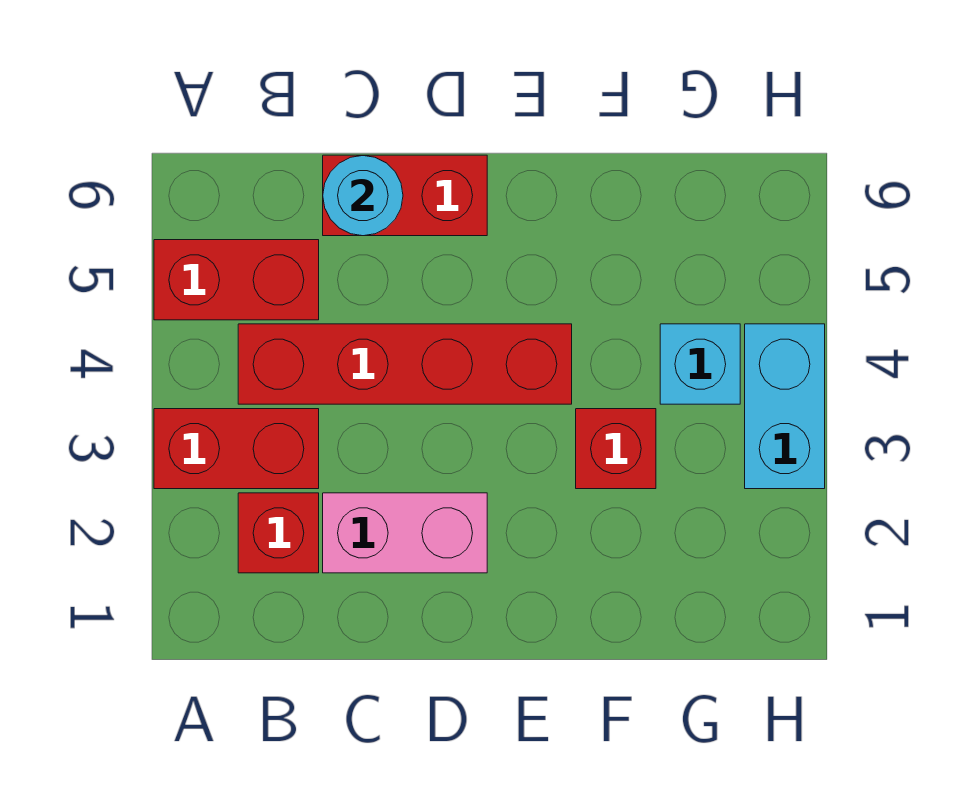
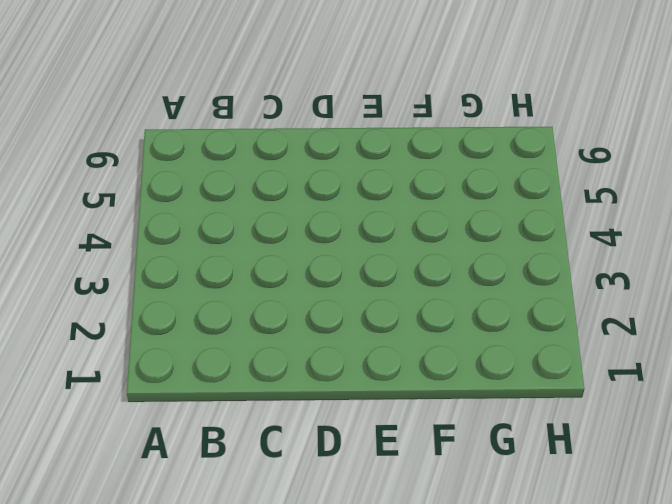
none -> red 1x2 brick [154,409,319,489]
none -> red 1x2 brick [154,240,319,320]

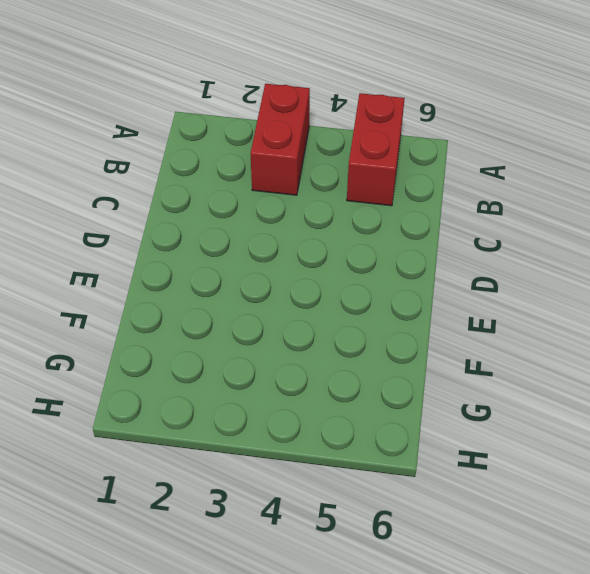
none -> red 1x1 brick [238,493,319,573]
none -> red 1x4 brick [238,324,572,404]

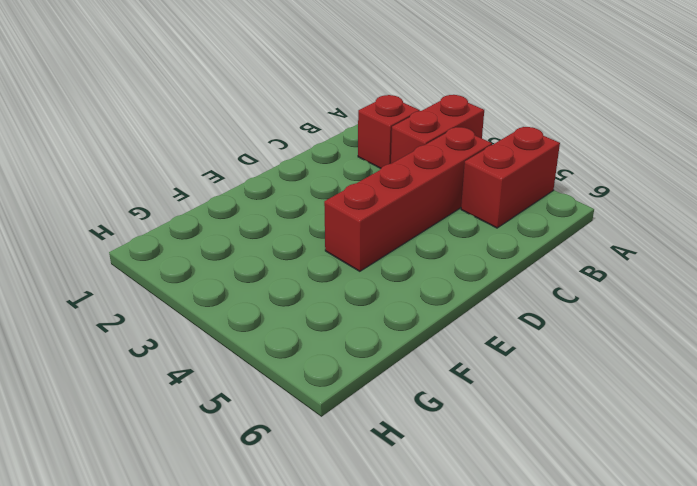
none -> pink 1x2 brick [323,493,487,573]
none -> red 1x2 brick [323,155,487,236]

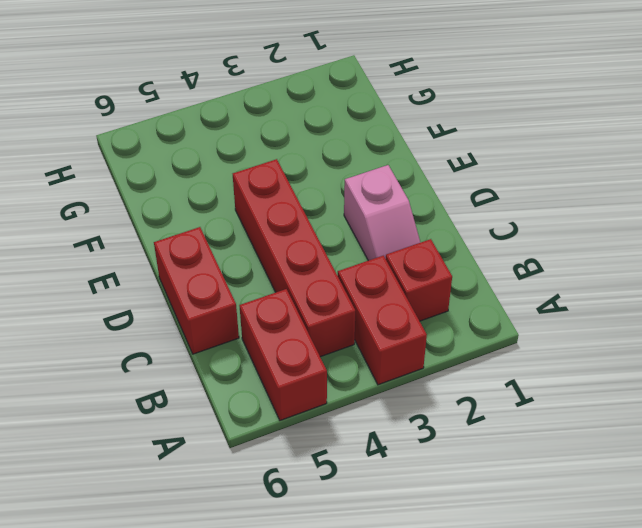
pink 1x2 slope [344,165,421,261] -> pink 1x2 brick [323,493,487,573]
none -> red 1x1 brick [576,409,656,489]
none -> cyan 1x1 brick [660,324,740,404]

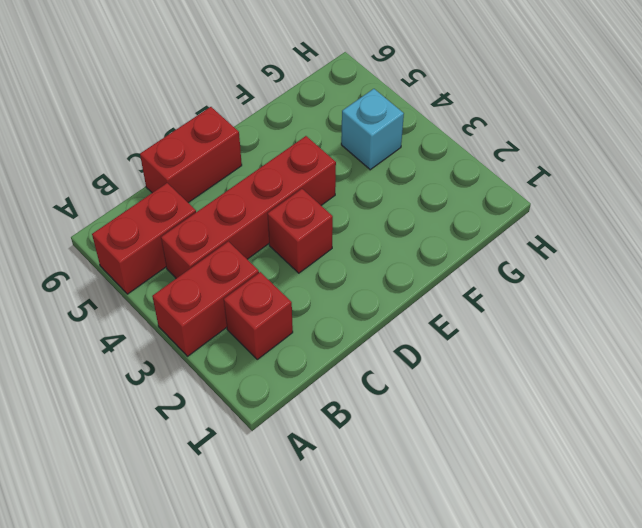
red 1x1 brick [268,189,333,273] -> red 1x1 brick moved to [576,409,656,489]
none -> pink 1x2 brick [323,493,487,573]
none -> cyan 1x2 brick [745,324,825,489]

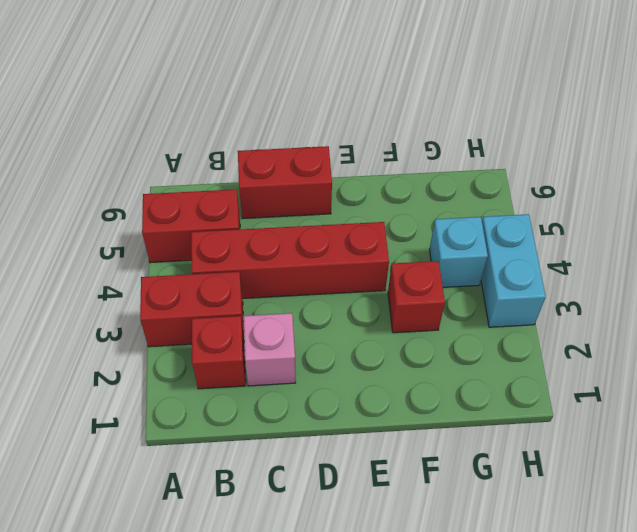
pink 1x1 brick [243,313,296,386] -> pink 1x2 brick [323,493,487,573]
none -> cyan 1x1 round brick [323,155,403,236]

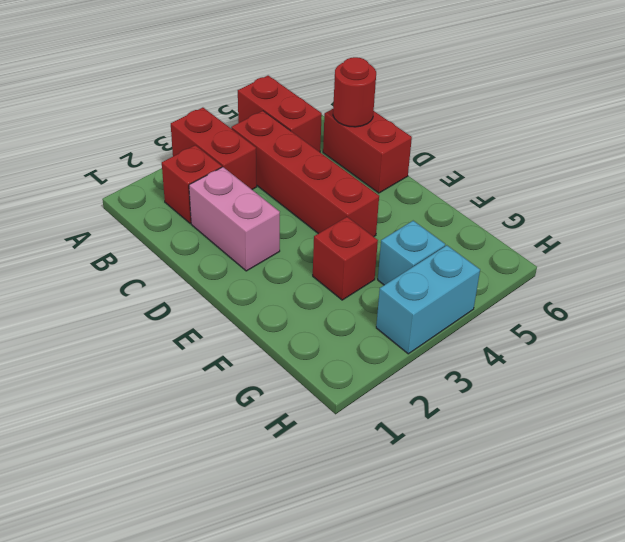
red 1x1 round brick [333,57,376,127] -> cyan 1x1 round brick [323,155,403,236]

